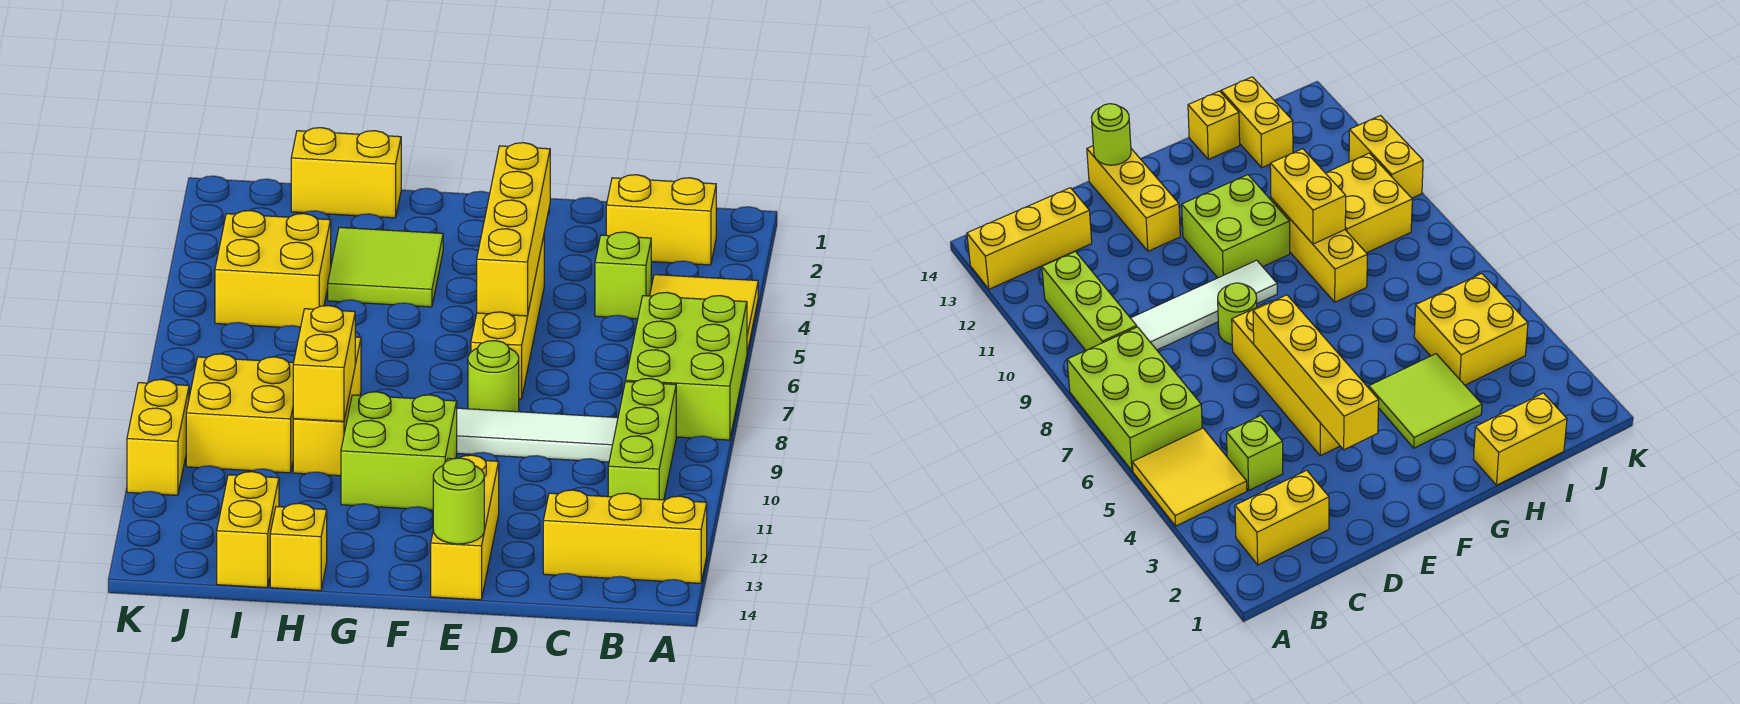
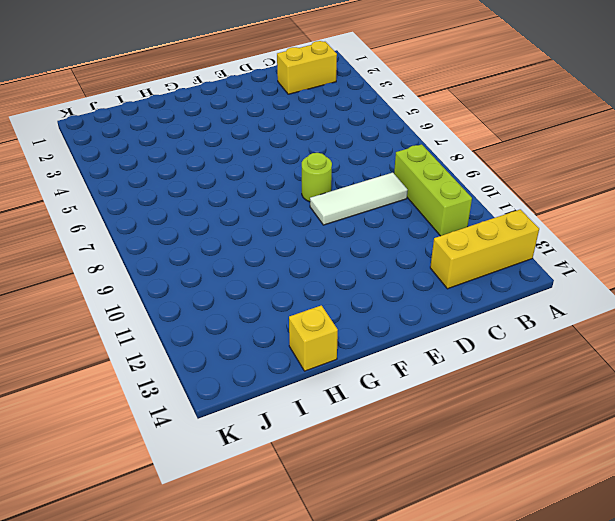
white 1x3 tile [310,172,408,225] -> white 1x4 tile [457,408,618,462]
none -> yellow 2x2 tile [650,275,758,352]
none -> lime 2x3 brick [626,292,747,440]
none -> lime 1x1 brick [595,232,651,319]

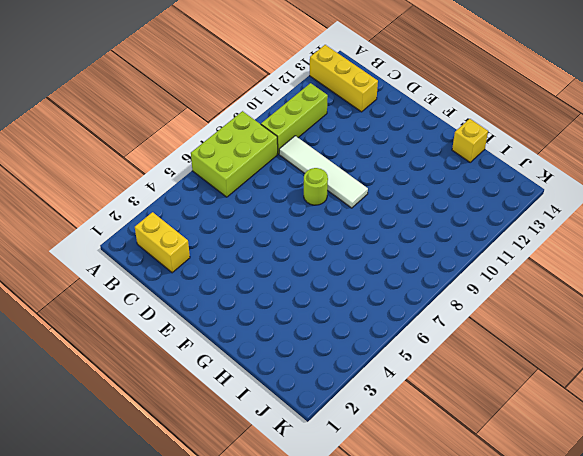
none -> yellow 2x2 tile [650,275,758,352]
none -> lime 1x1 brick [595,232,651,319]
none -> yellow 1x4 brick [471,236,544,399]

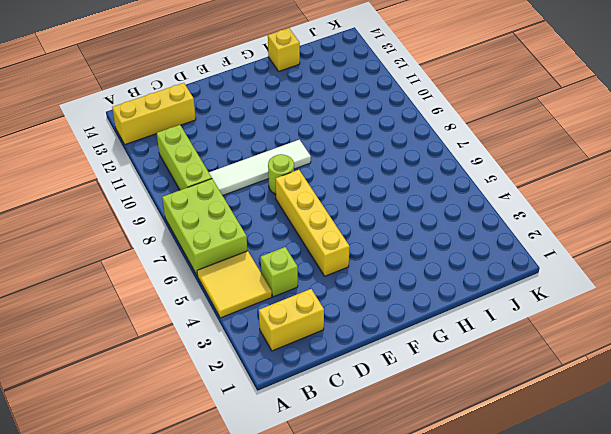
none -> yellow 1x3 brick [431,455,499,600]
none -> lime 2x2 brick [341,392,457,510]
none -> lime 2x2 tile [328,227,443,307]

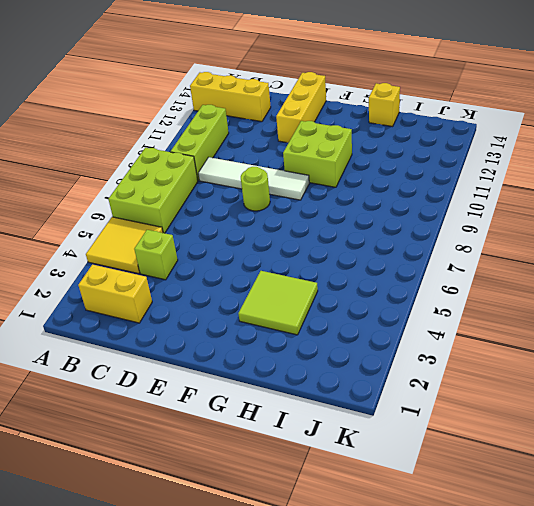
none -> yellow 1x4 brick [471,236,544,399]
none -> yellow 1x2 brick [291,128,401,218]
none -> yellow 1x3 brick [293,337,361,476]

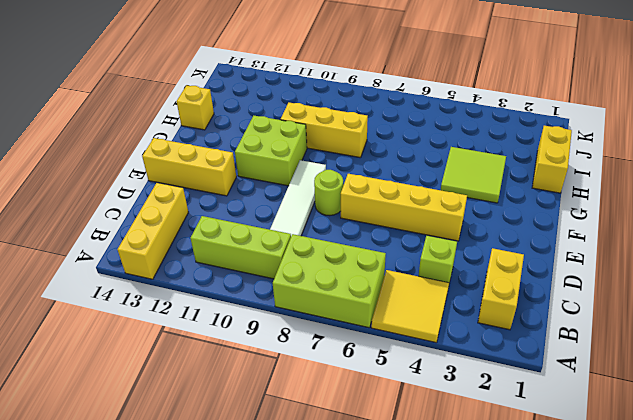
none -> yellow 2x2 brick [215,211,331,327]
none -> yellow 2x2 brick [186,354,294,473]
none -> yellow 1x2 brick [217,472,279,588]

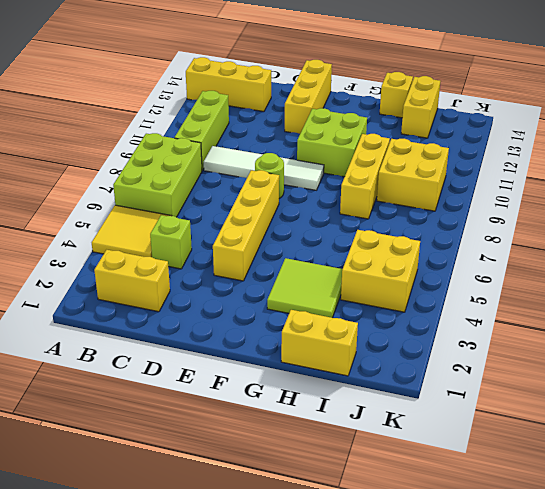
none -> yellow 1x2 brick [127,379,189,495]
none -> yellow 1x4 brick [477,143,550,316]
none -> lime 1x1 round brick [433,458,484,544]

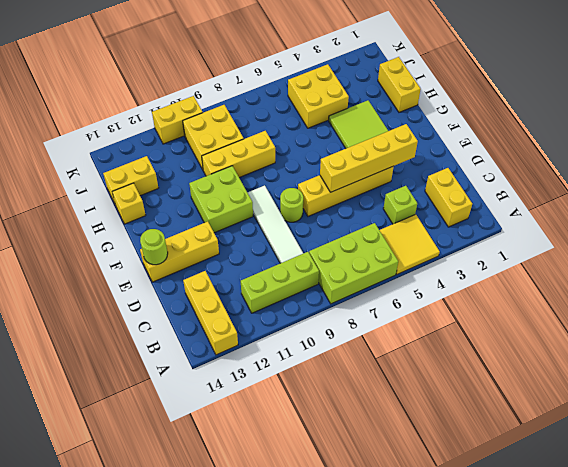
none -> yellow 1x2 brick [293,306,355,421]

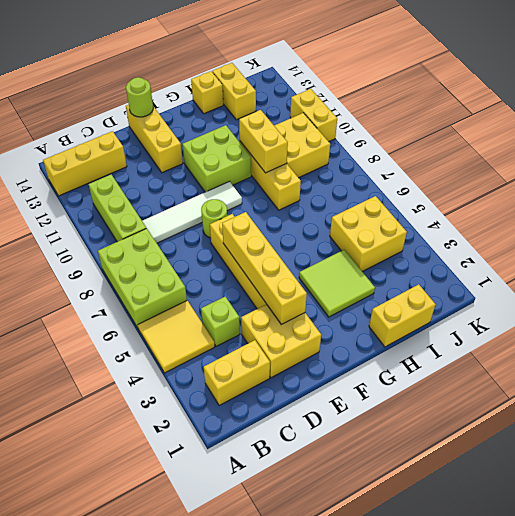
yellow 2x2 brick [241,304,321,378] -> none

